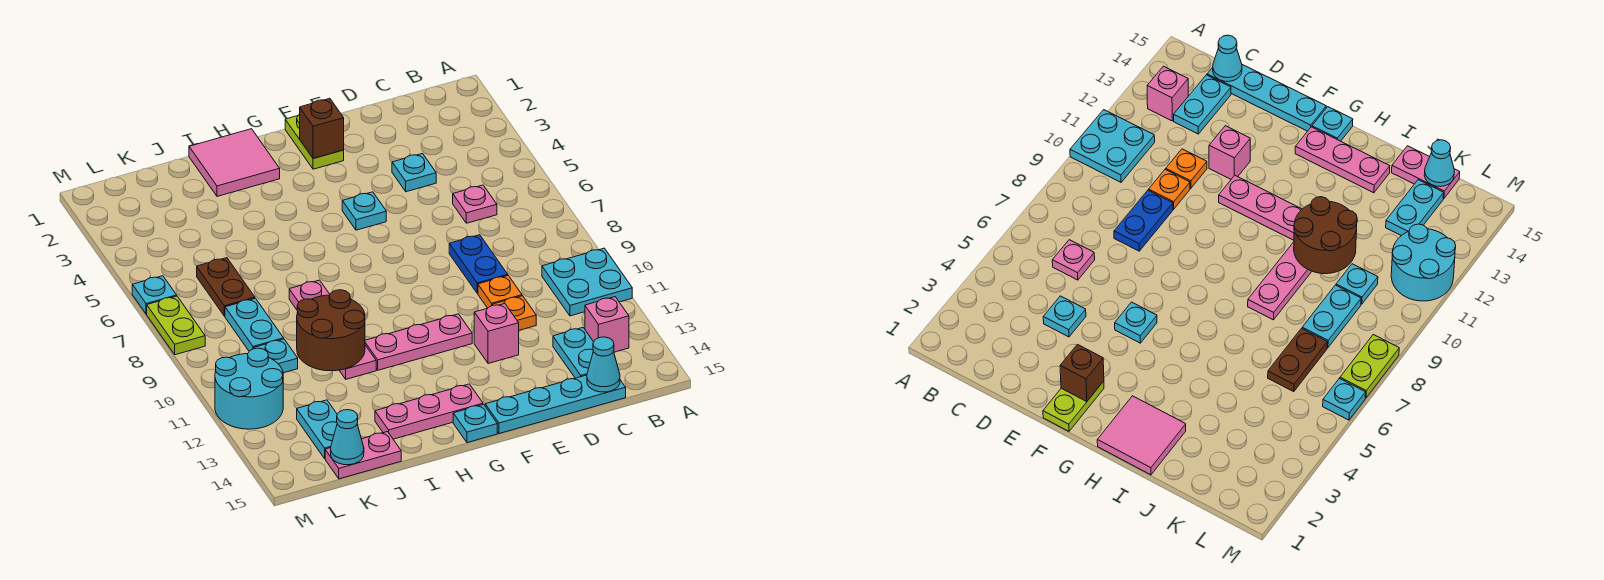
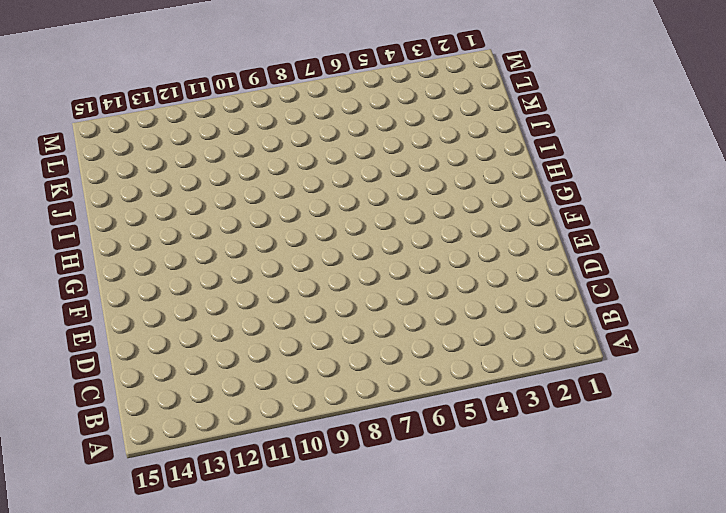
none -> cyan 2x2 plate [542,248,632,316]
none -> pink 1x1 brick [585,297,629,352]
none -> pink 1x1 plate [453,185,497,223]

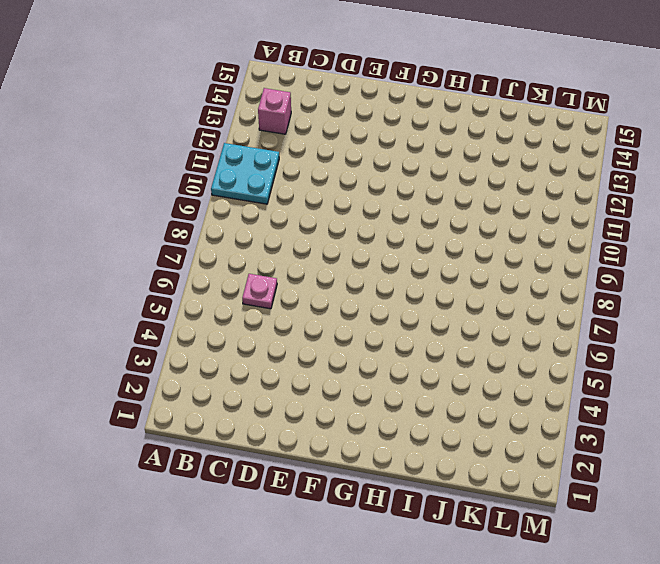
none -> cyan 1x2 plate [553,328,593,378]
none -> cyan 1x4 plate [485,375,626,434]
none -> cyan 1x1 plate [392,154,436,192]

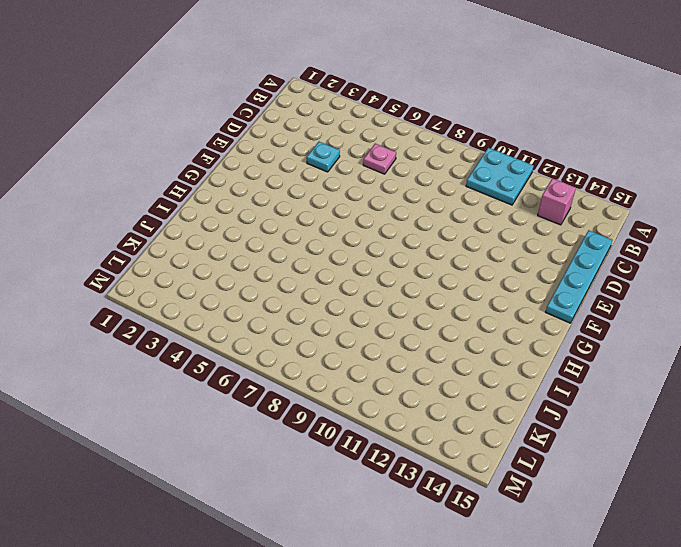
none -> cyan 1x2 plate [553,328,593,378]
none -> blue 1x2 plate [449,235,508,293]
none -> orange 1x1 plate [478,276,522,308]

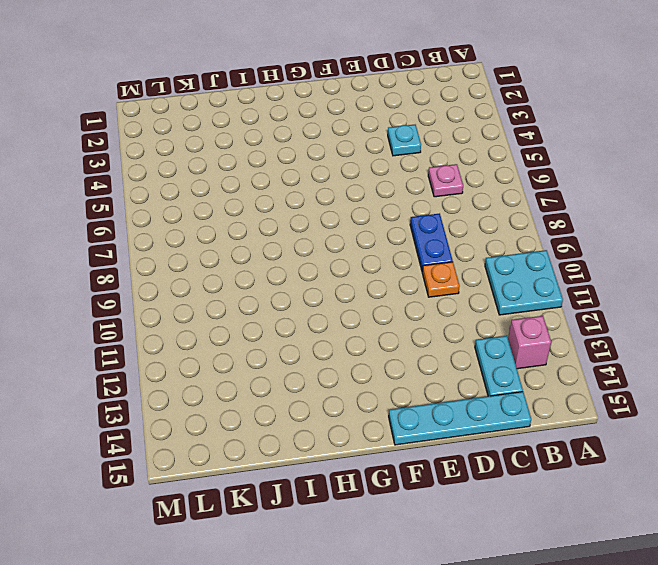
none -> orange 1x1 plate [492,296,536,330]
none -> pink 1x1 brick [474,304,519,364]
none -> lime 1x2 plate [285,114,344,169]

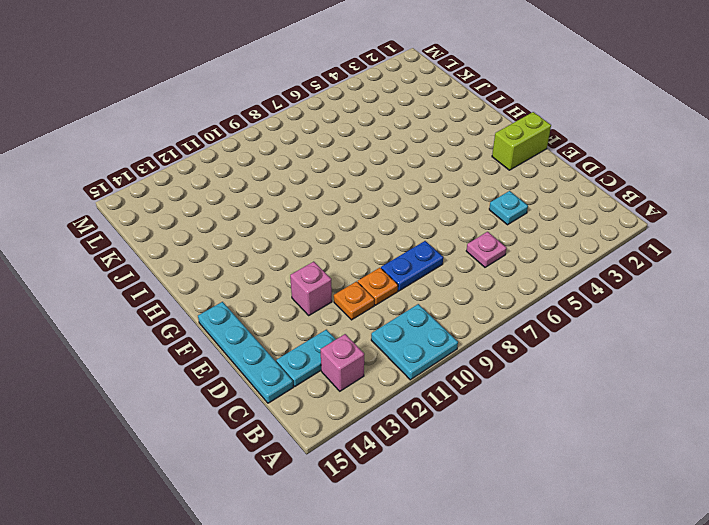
lime 1x2 brick [492,112,551,170] -> lime 1x2 plate [285,114,344,169]
none -> cyan 1x1 plate [342,192,386,230]
none -> pink 1x3 plate [365,314,472,370]
none -> pink 1x3 plate [375,384,483,439]

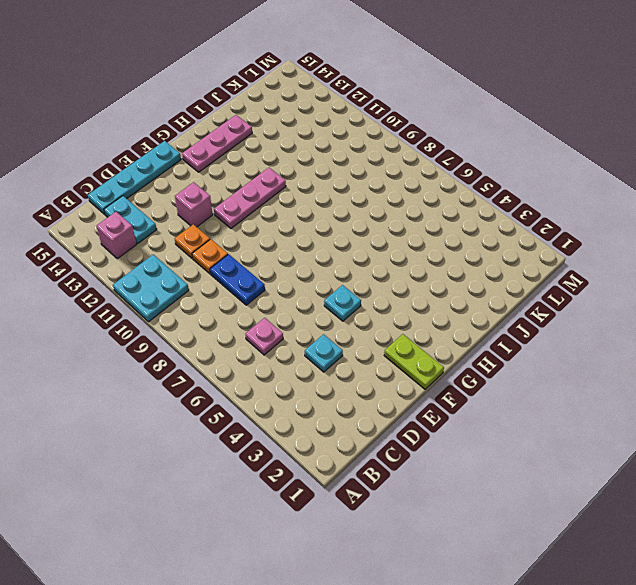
none -> cyan 1x1 plate [453,404,497,443]
none -> pink 2x2 tile [189,129,280,196]
none -> pink 1x4 plate [289,280,376,379]

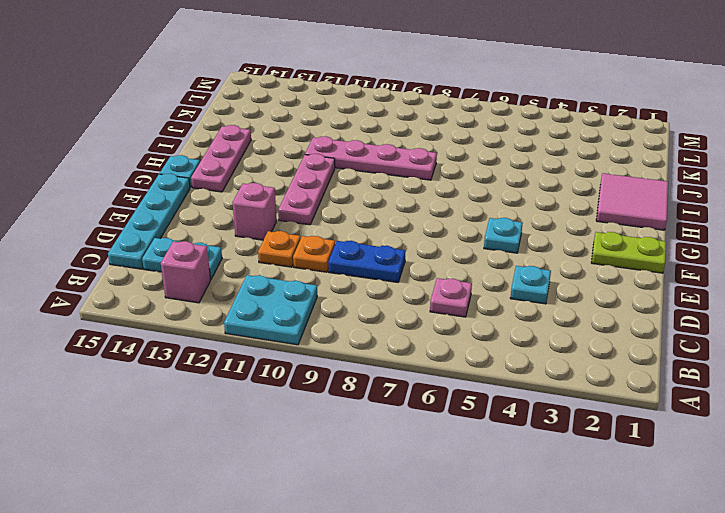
none -> pink 1x2 plate [325,432,401,479]
none -> brown 1x2 plate [197,258,255,316]
none -> cyan 1x2 plate [225,298,284,351]

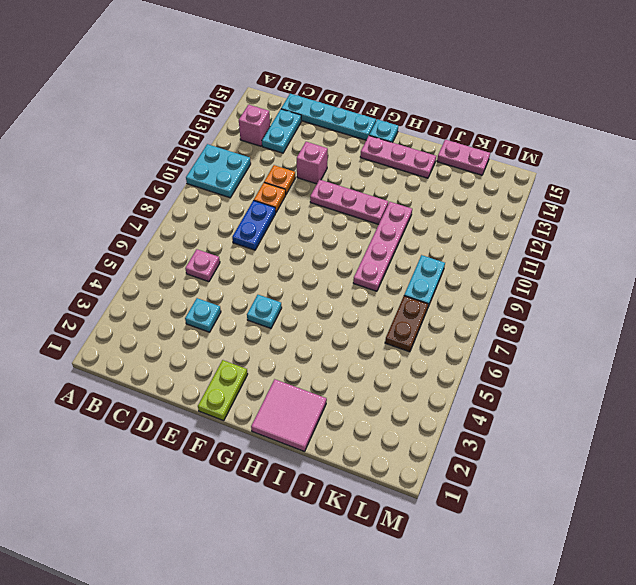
none -> cyan 1x1 plate [254,339,298,373]
none -> cyan 1x2 plate [297,400,337,458]
none -> cyan 2x2 round brick [215,348,283,429]

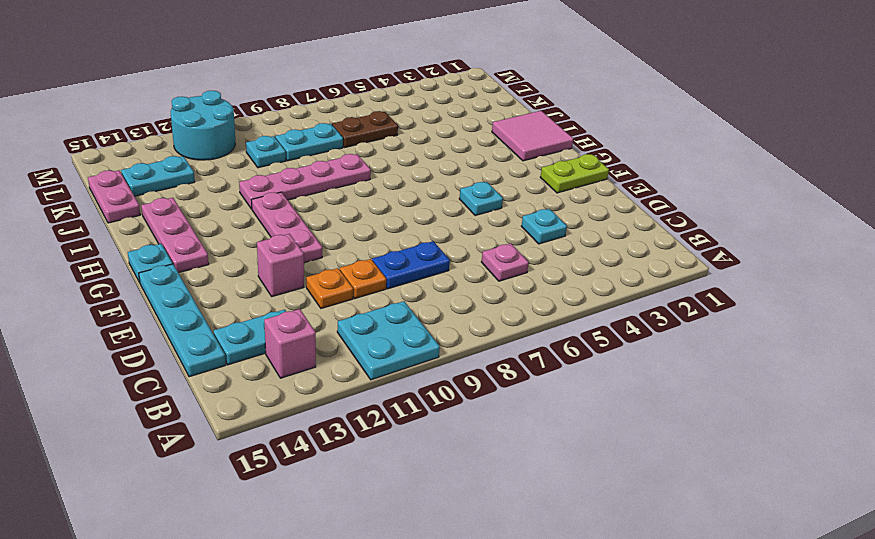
none -> cyan 1x1 plate [132,276,177,314]
none -> lime 1x2 plate [147,296,205,355]
none -> cyan 1x1 cone [587,337,620,392]

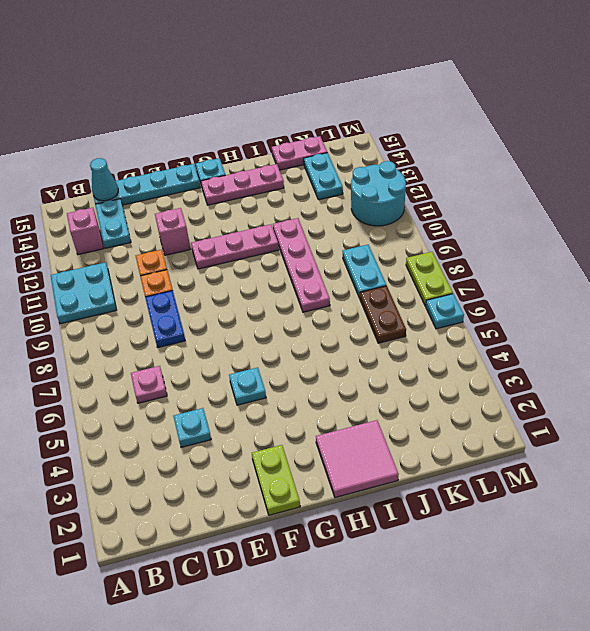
none -> cyan 1x1 plate [254,339,298,373]
none -> brown 1x1 brick [300,98,344,159]
none -> brown 2x2 round brick [297,290,365,371]

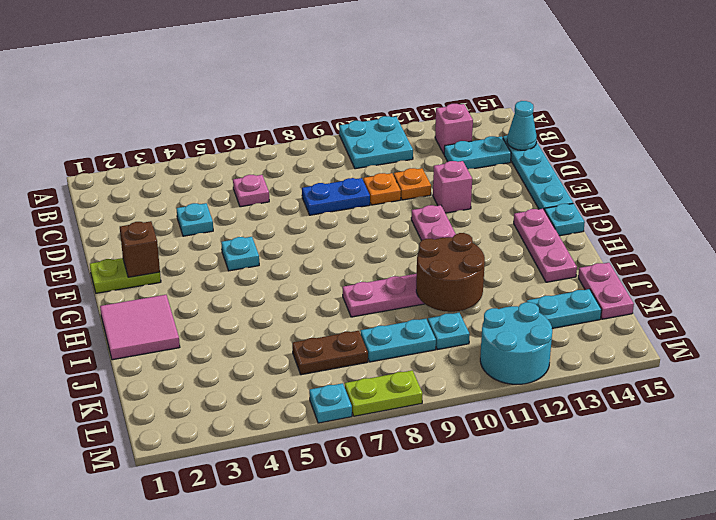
none -> cyan 1x1 cone [331,410,364,465]

